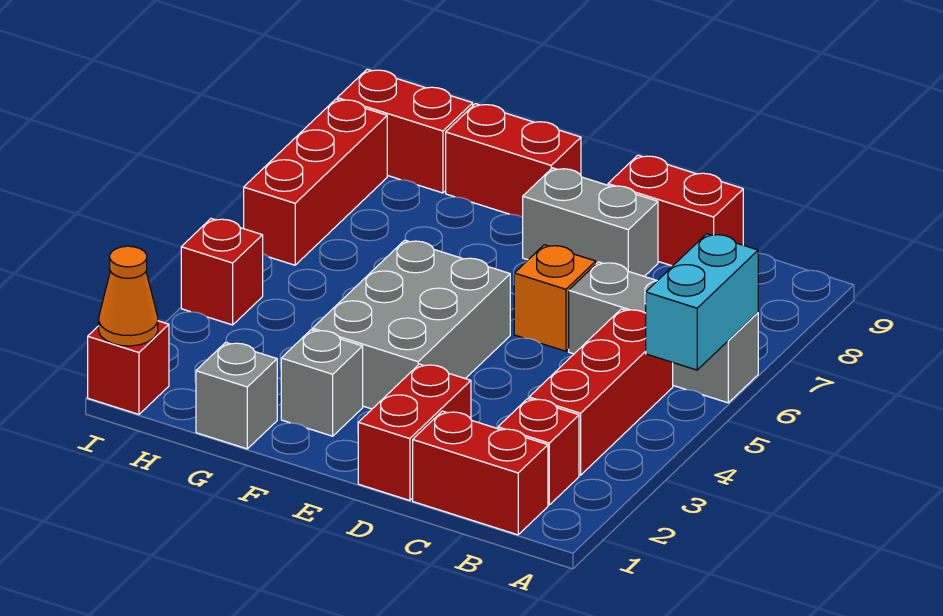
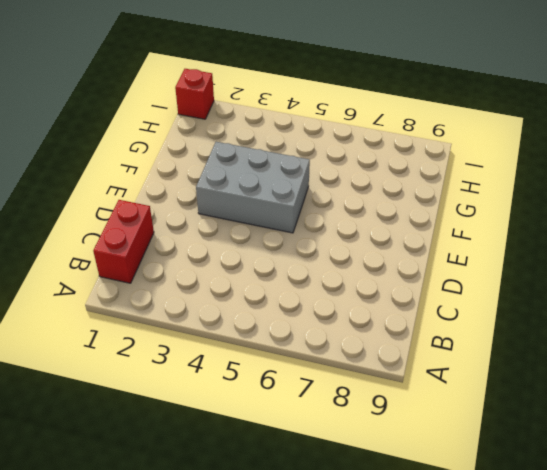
none -> grey 1x3 brick [569,262,758,403]
none -> red 1x1 brick [498,399,579,505]
none -> red 1x3 brick [529,309,673,475]

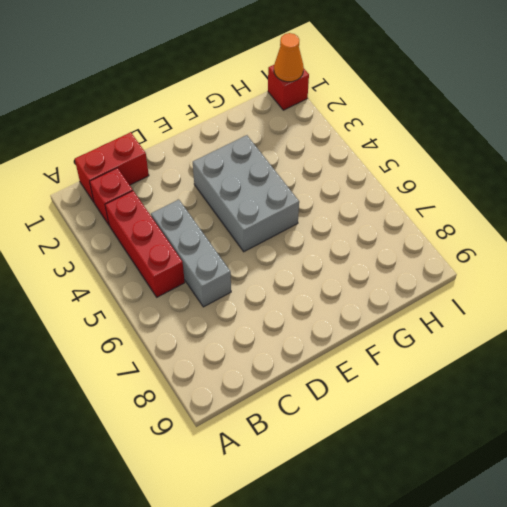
grey 1x3 brick [151,200,231,307] -> grey 1x3 brick turned to [569,262,758,403]
none -> red 1x2 brick [608,155,743,266]
none -> red 1x2 brick [358,364,471,501]
none -> orange 1x1 brick [514,245,596,351]

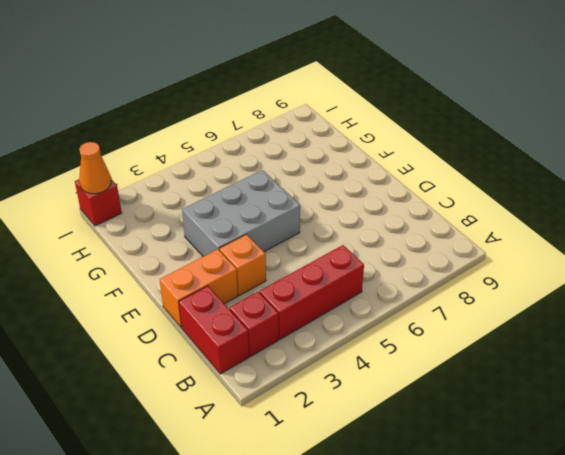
orange 1x2 brick [160,249,238,327] -> red 1x2 brick [358,364,471,501]
orange 1x1 brick [219,234,266,295] -> orange 1x1 brick moved to [514,245,596,351]
none -> grey 1x3 brick [569,262,758,403]
none -> red 1x2 brick [608,155,743,266]
none -> grey 1x2 brick [523,168,658,276]

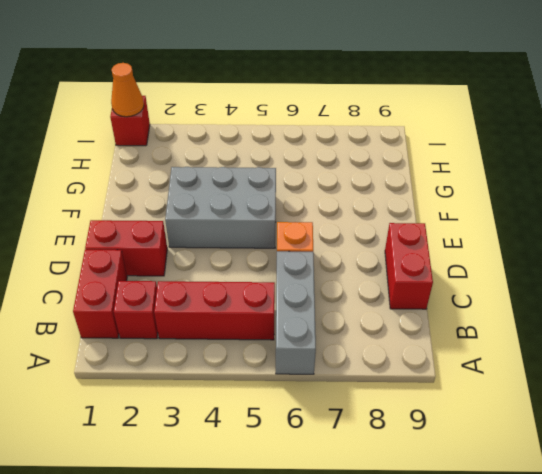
none -> grey 1x2 brick [523,168,658,276]
none -> grey 1x1 brick [281,330,363,436]
none -> red 1x2 brick [446,104,581,217]

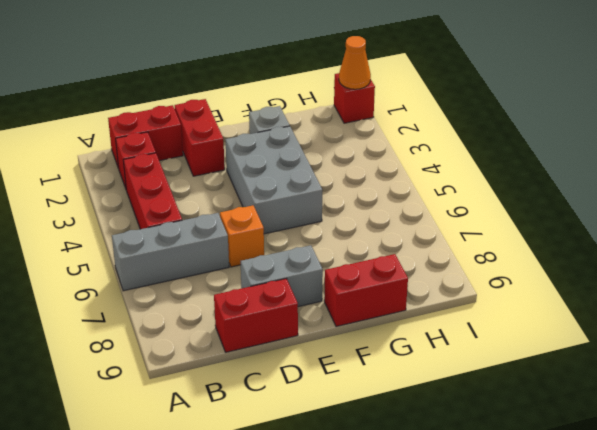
none -> grey 1x1 brick [196,342,277,449]
none -> red 1x2 brick [337,69,473,193]
none -> red 1x1 brick [181,219,263,325]

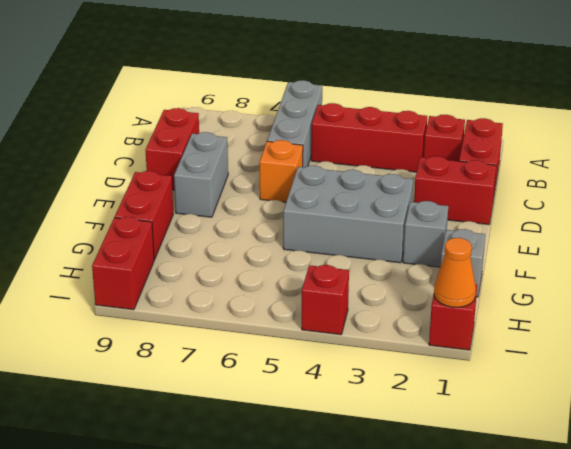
none -> red 1x3 brick [244,99,387,265]
none -> cyan 1x2 brick [646,234,758,370]

